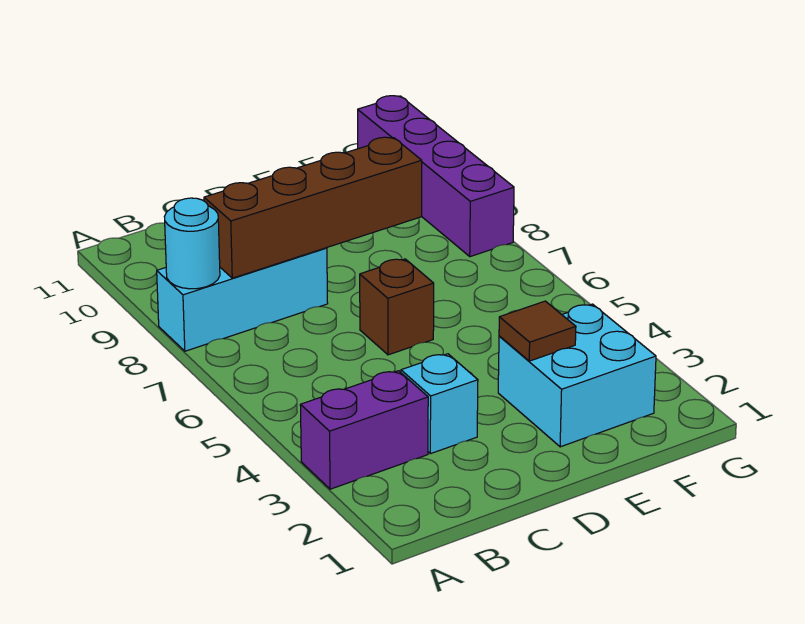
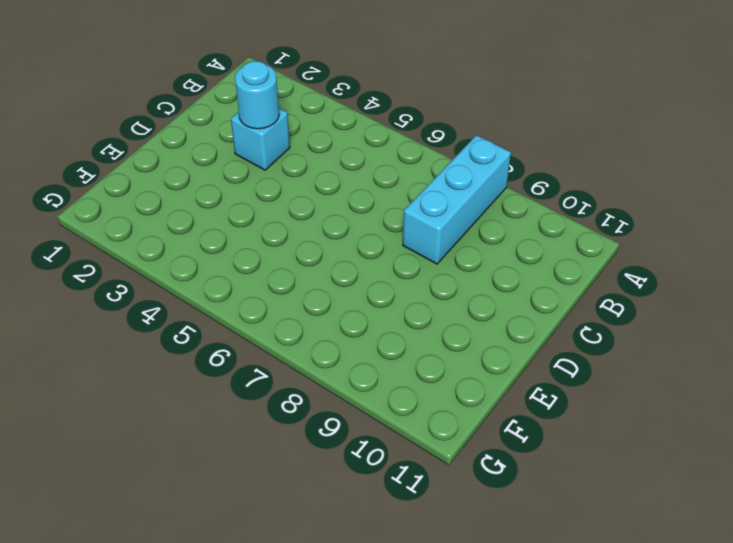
cyan 1x1 round brick [235,61,279,129] -> cyan 1x1 round brick moved to [164,198,220,289]
none -> purple 1x2 brick [300,371,428,489]
none -> brown 1x1 brick [360,259,434,355]

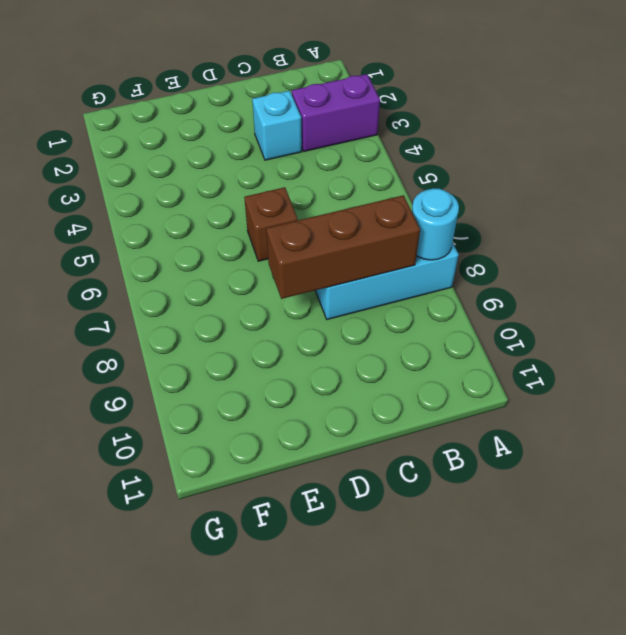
brown 1x3 brick [266,195,420,299] -> brown 1x4 brick [204,137,422,278]
none -> cyan 2x2 brick [498,304,656,447]
none -> purple 1x4 brick [358,96,514,257]

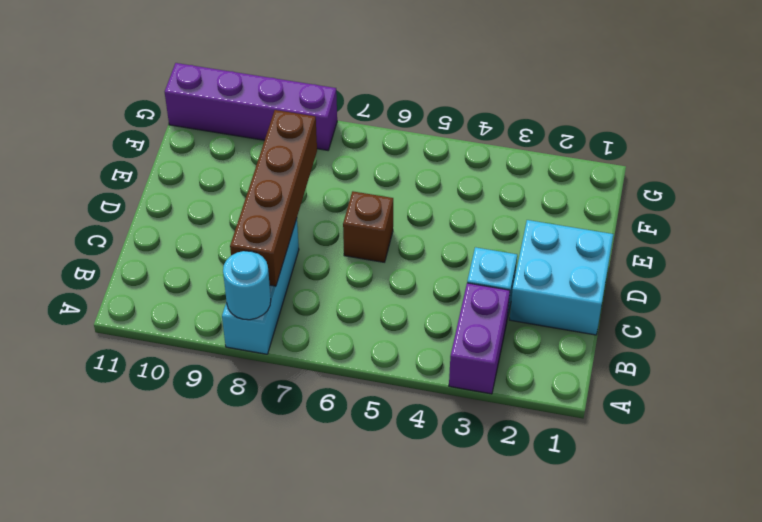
cyan 2x2 brick [510,220,613,335] -> cyan 2x2 brick moved to [498,304,656,447]
none -> brown 1x1 tile [499,301,576,361]

